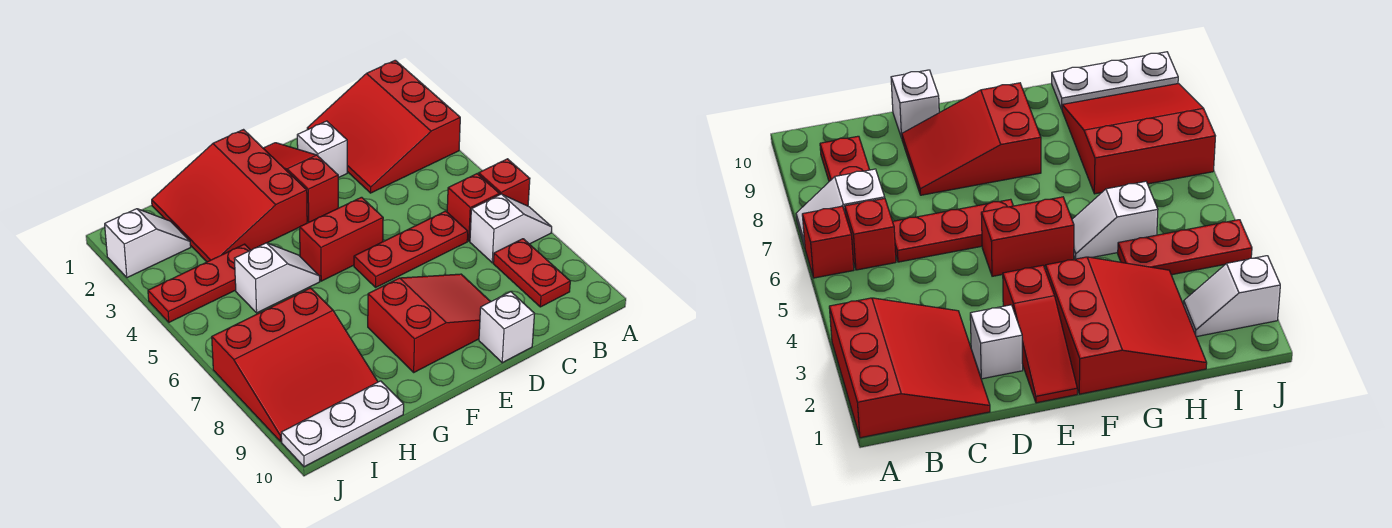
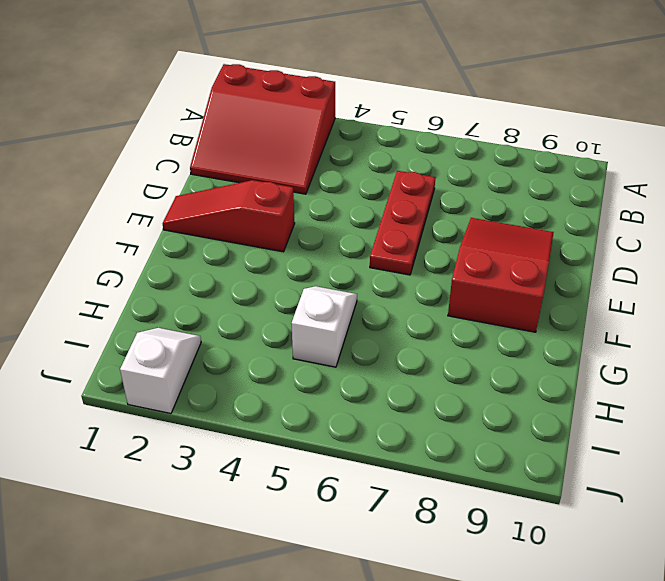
none -> red 1x1 brick [479,159,530,206]
none -> white 1x2 slope [470,194,552,263]
none -> red 1x1 brick [447,174,499,241]

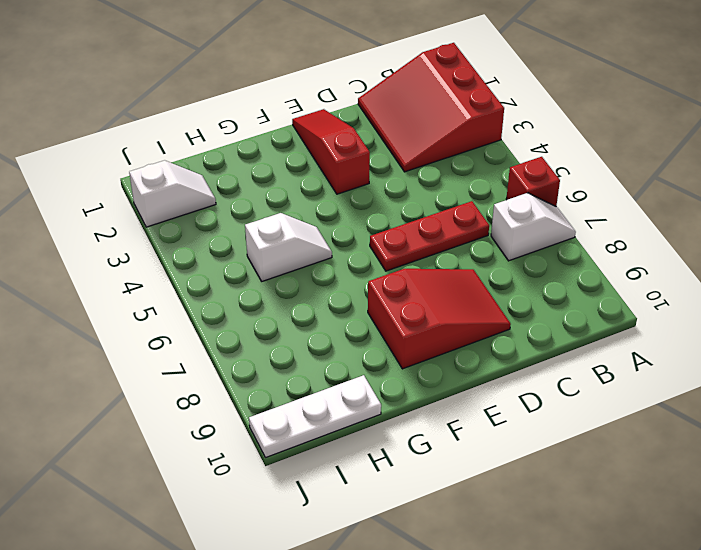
none -> red 1x1 brick [447,174,499,241]
none -> red 1x2 plate [493,239,570,307]
none -> white 1x1 brick [297,121,347,178]

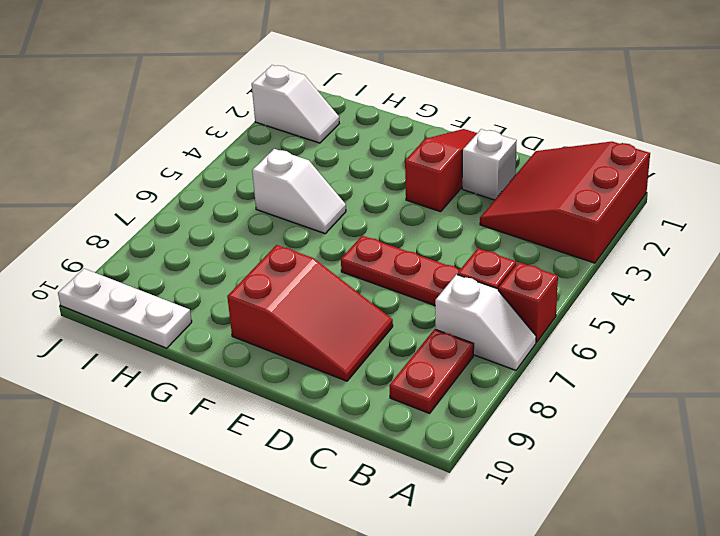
none -> white 1x1 brick [479,292,535,363]
none -> red 1x2 brick [300,197,383,281]
none -> red 3x3 slope [152,130,307,262]

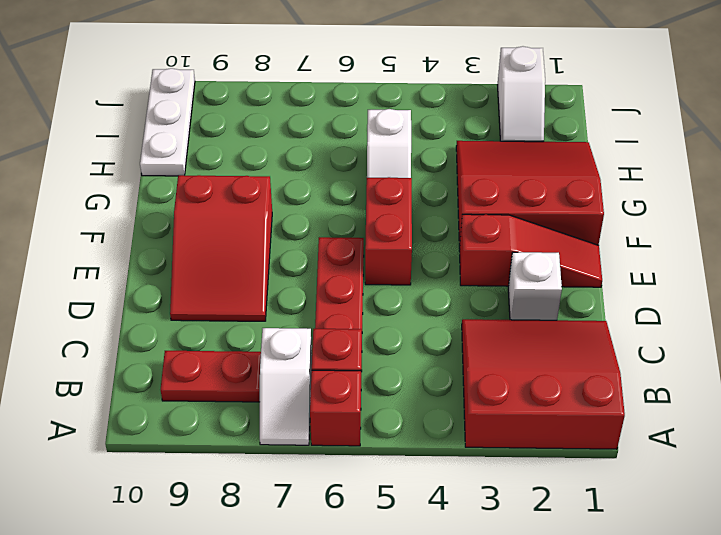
none -> white 1x1 brick [479,292,535,363]
none -> red 1x3 plate [148,244,250,322]
none -> red 3x3 slope [212,288,378,442]

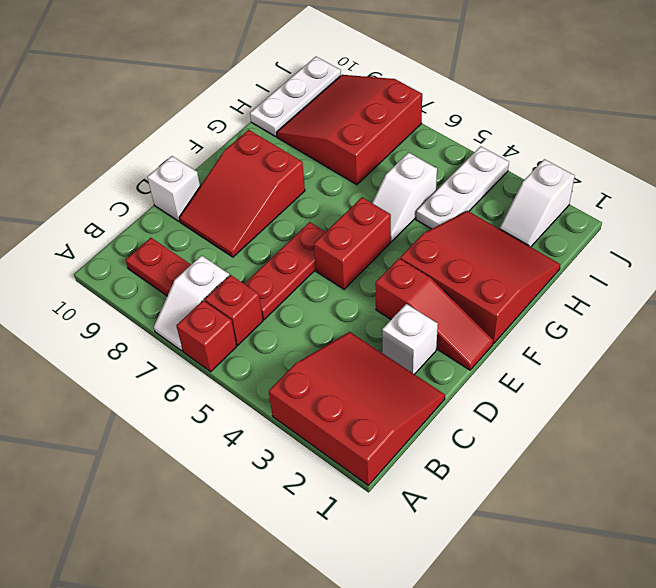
white 1x3 plate [416,146,509,229] -> red 1x3 plate [148,244,250,322]

